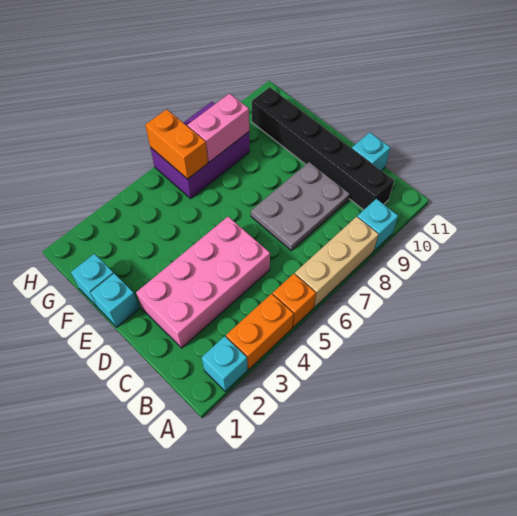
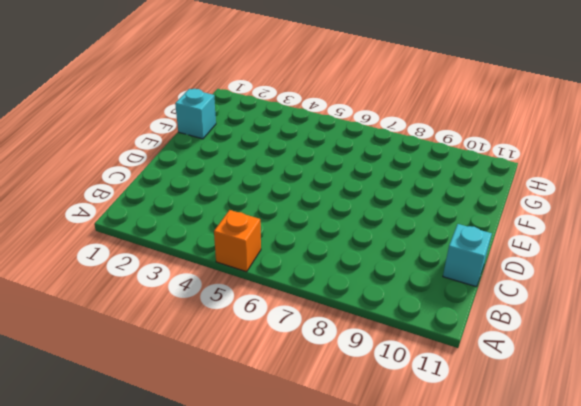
none -> cyan 1x1 brick [202,336,248,391]
none -> orange 1x2 brick [226,294,294,369]
none -> tan 1x3 brick [295,217,379,307]

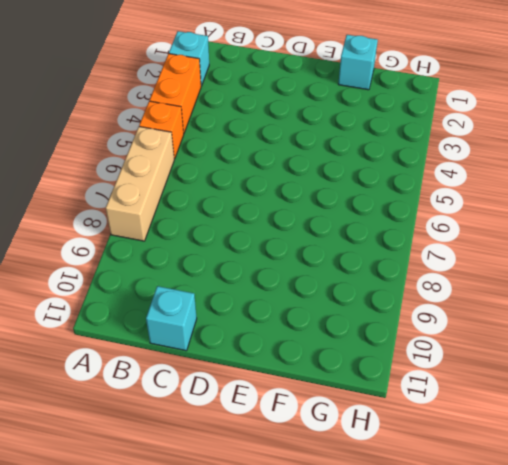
none -> cyan 1x1 brick [357,199,398,251]
none -> black 1x6 brick [252,87,394,210]
none -> pink 2x4 brick [136,217,270,348]

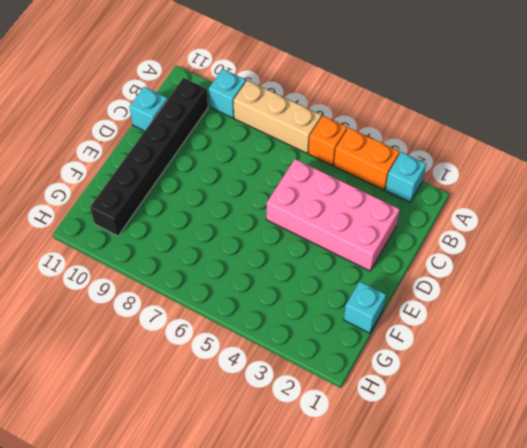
none -> grey 2x3 plate [251,162,350,251]
none -> cyan 1x1 brick [91,273,139,327]
none -> purple 2x3 brick [150,102,250,199]

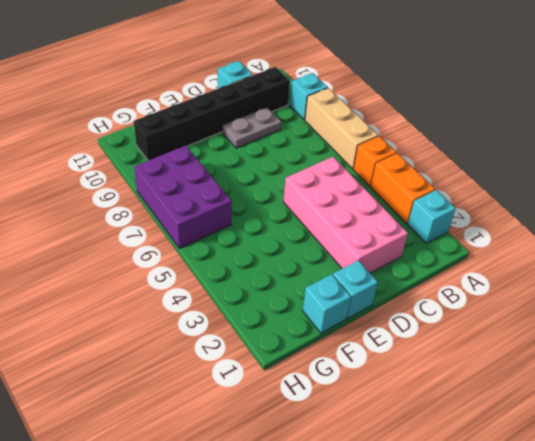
grey 1x2 plate [222,107,281,148] -> grey 2x3 plate [251,162,350,251]
none -> orange 1x2 brick [145,109,208,179]
none -> pink 1x2 brick [188,94,249,162]

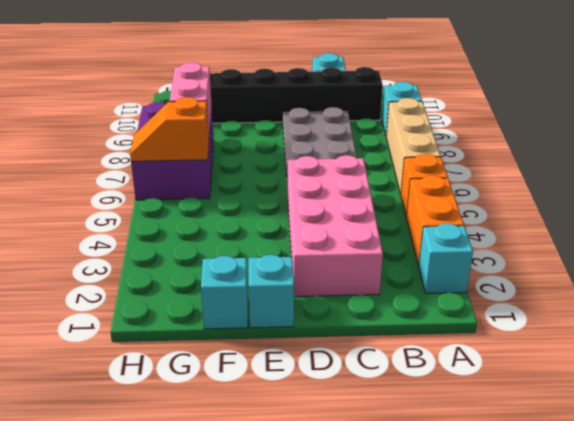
orange 1x2 slope [130,97,209,161] -> orange 1x2 brick [145,109,208,179]

